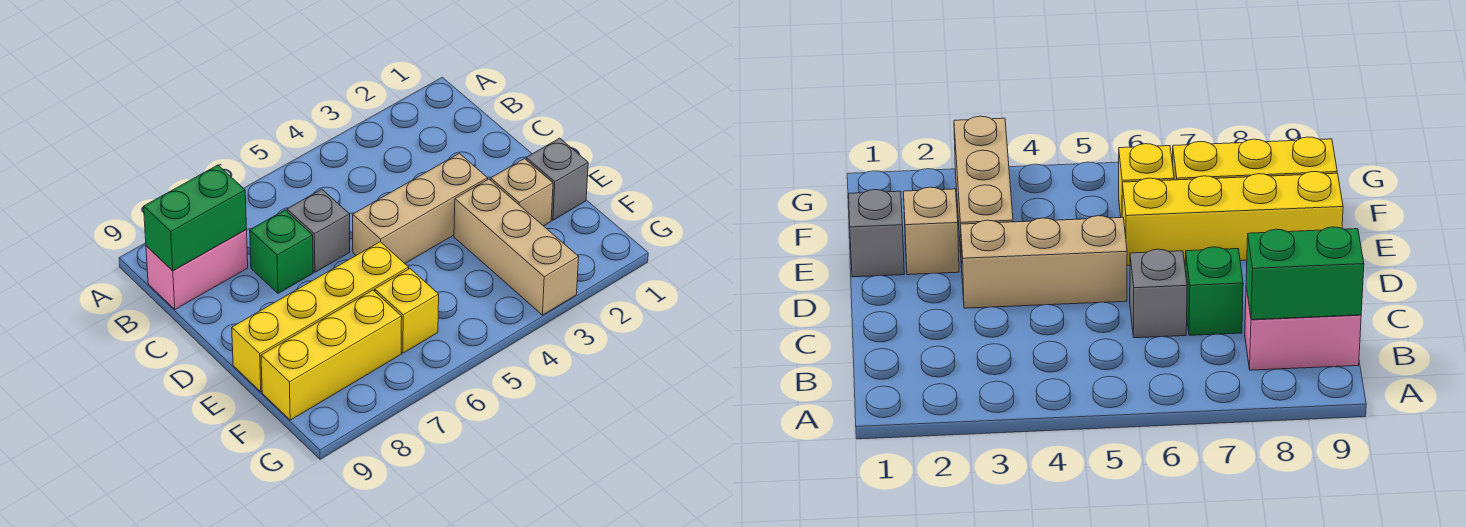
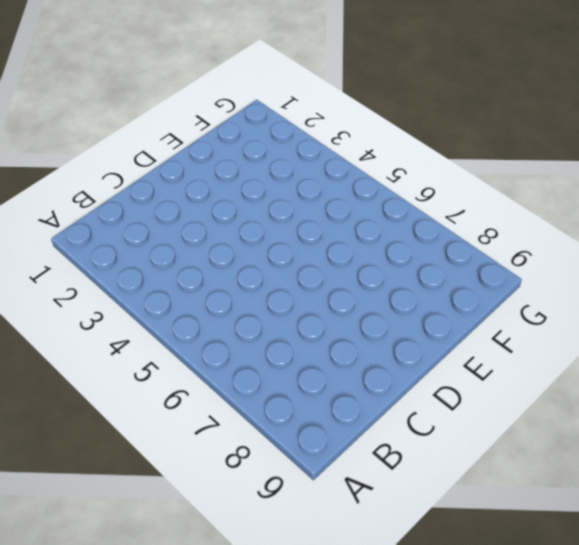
none -> pink 1x2 brick [146,230,248,309]
none -> grey 1x1 brick [287,189,350,272]

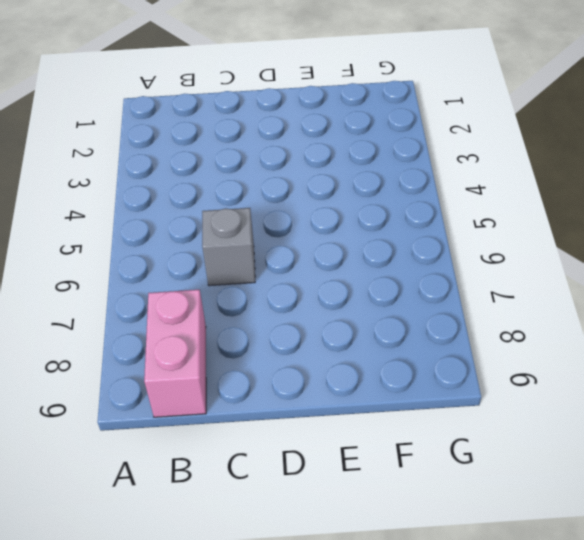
none -> green 1x1 brick [250,210,313,293]
none -> tan 1x3 brick [353,153,488,263]

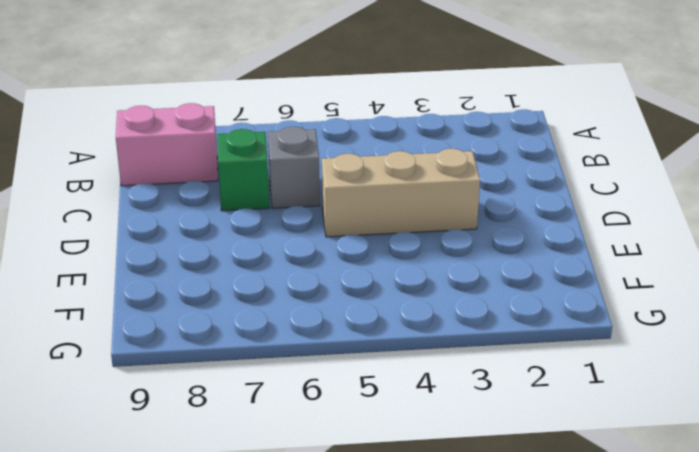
none -> grey 1x1 brick [526,138,588,220]
none -> tan 1x1 brick [491,159,553,226]

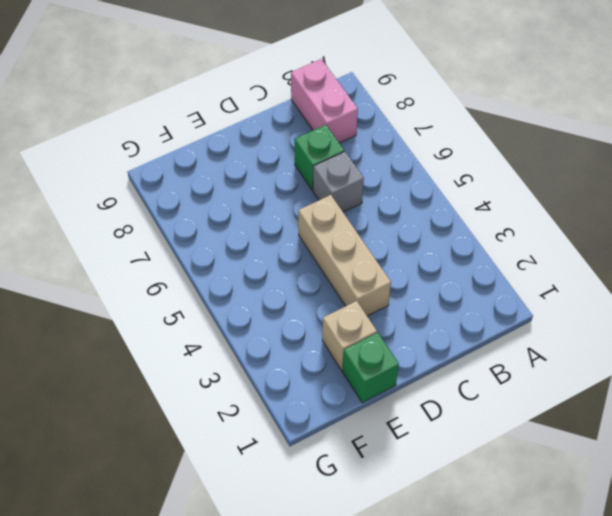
green 1x1 brick [343,333,399,403] -> grey 1x1 brick [526,138,588,220]
none -> tan 1x3 brick [454,179,579,315]
none -> yellow 1x4 brick [232,242,409,392]

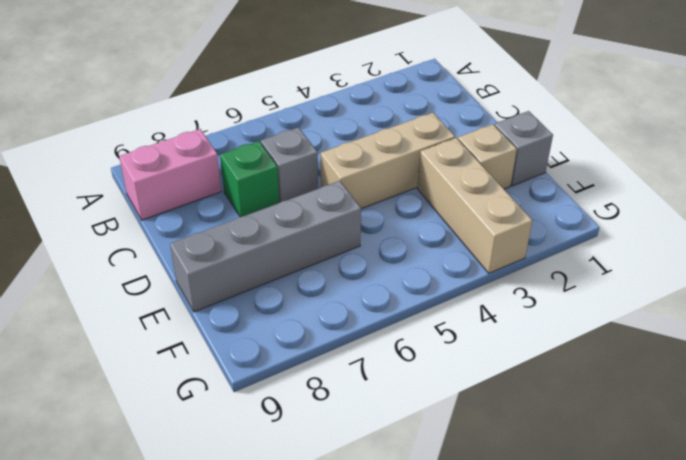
grey 1x4 brick [170,181,361,312] -> yellow 1x4 brick [232,242,409,392]
none -> yellow 1x1 brick [375,269,439,353]
none -> yellow 1x3 brick [261,290,402,420]

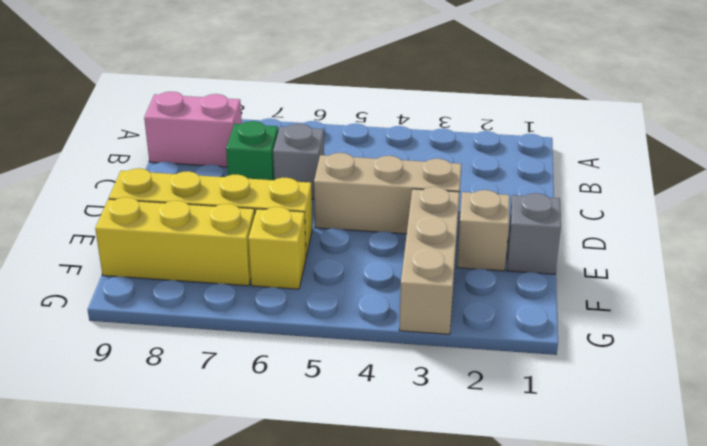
none -> green 1x2 brick [144,165,247,271]

